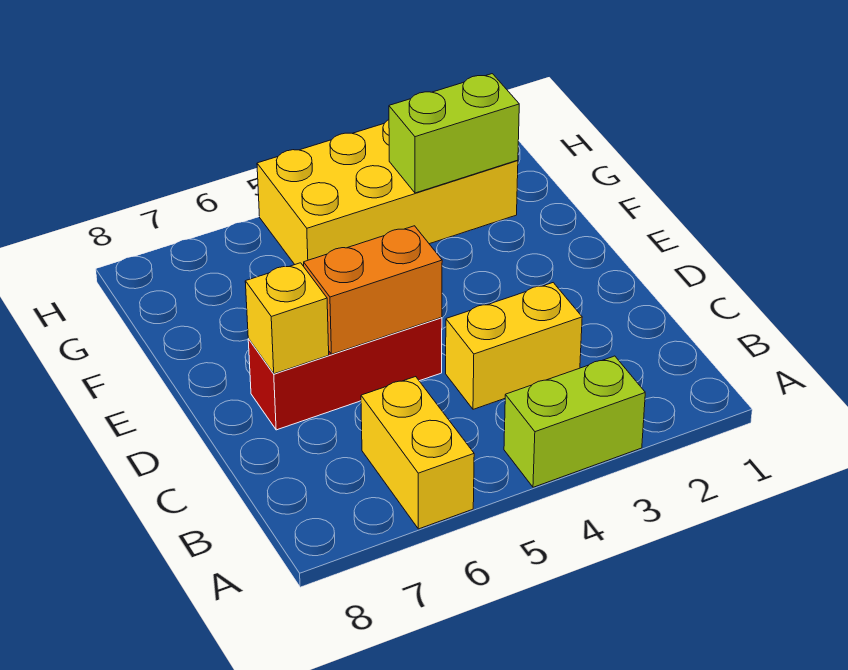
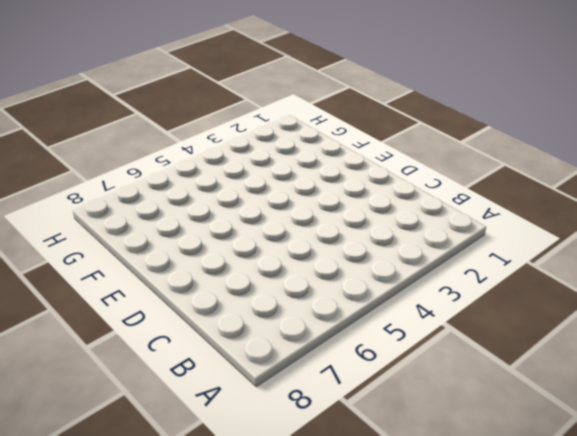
none -> lime 1x2 brick [504,356,645,487]
none -> yellow 1x2 brick [361,377,474,529]

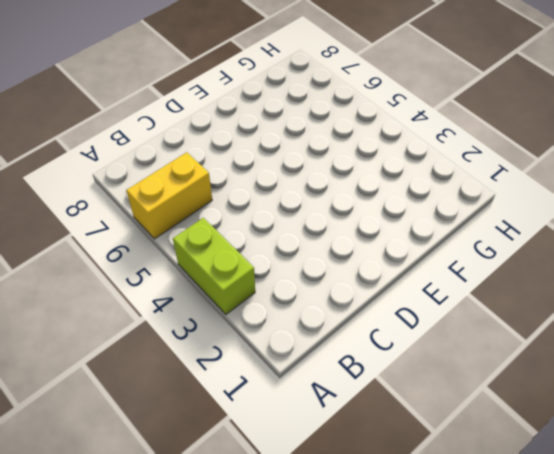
none -> yellow 1x2 brick [446,283,582,409]
none -> red 1x3 brick [248,317,442,430]

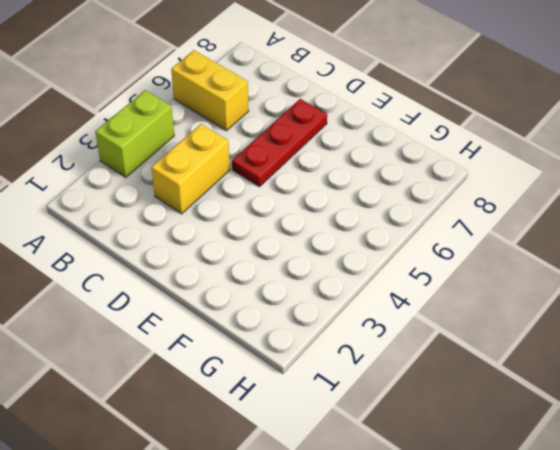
red 1x3 plate [232,99,327,187] -> red 1x3 brick [248,317,442,430]
none -> yellow 2x4 brick [257,120,518,266]
none -> orange 1x2 brick [304,226,442,354]

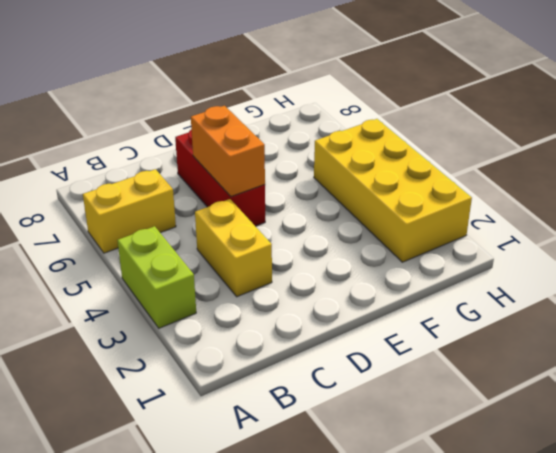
none -> yellow 1x1 brick [245,263,329,374]
none -> lime 1x2 brick [389,74,519,193]

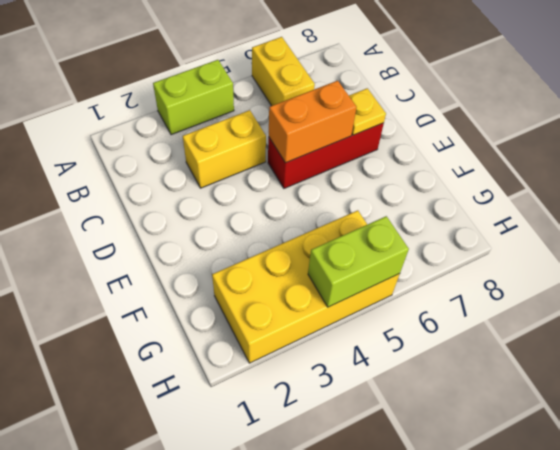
yellow 1x1 plate [349,88,386,135] -> yellow 1x1 brick [245,263,329,374]
lime 1x2 brick [308,216,409,307] -> lime 1x2 brick moved to [389,74,519,193]

